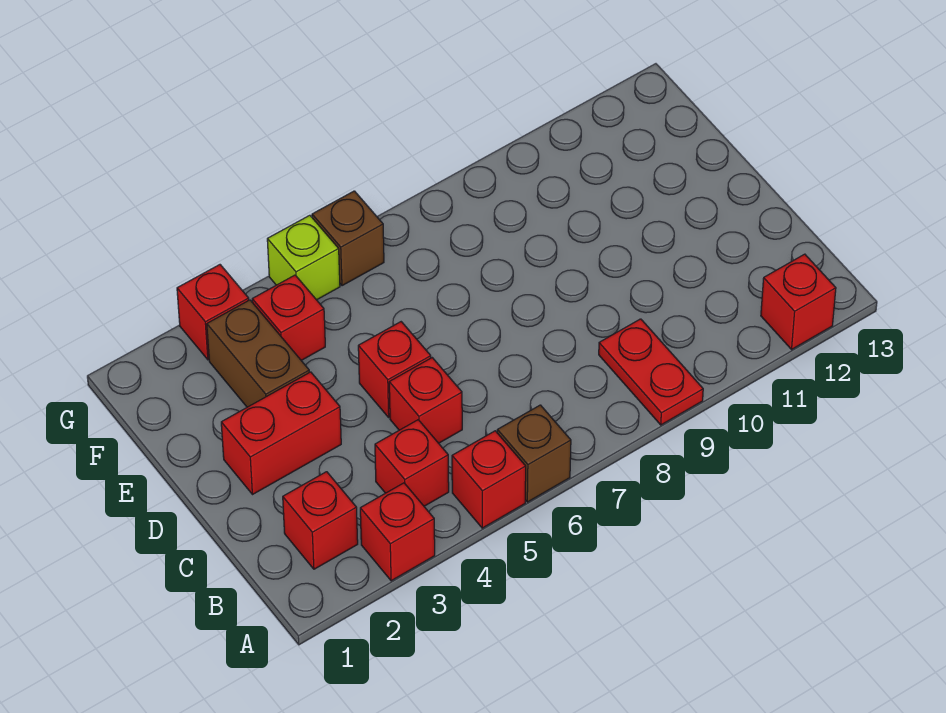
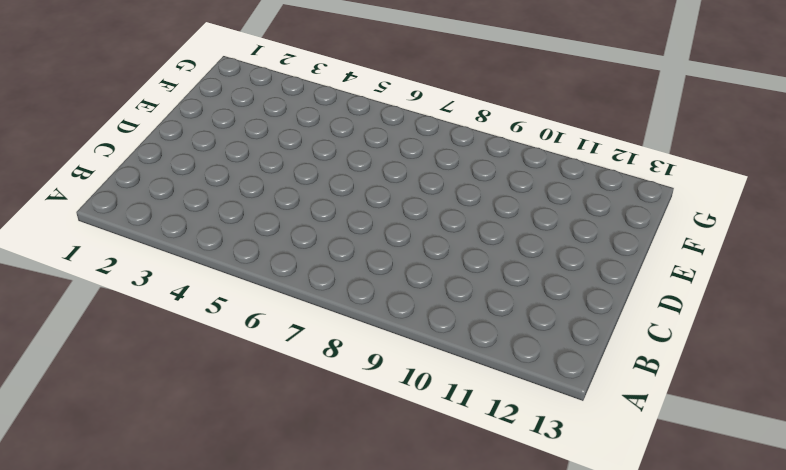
none -> red 1x1 brick [360,483,435,581]
none -> red 1x1 brick [452,431,526,528]
none -> brown 1x1 brick [497,405,571,502]

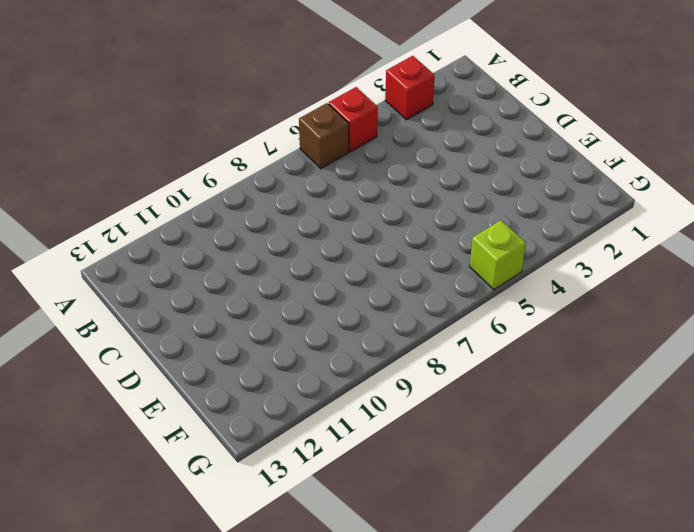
none -> red 1x2 plate [599,319,703,425]
none -> red 1x1 brick [761,254,836,349]
none -> red 1x1 brick [283,472,358,569]

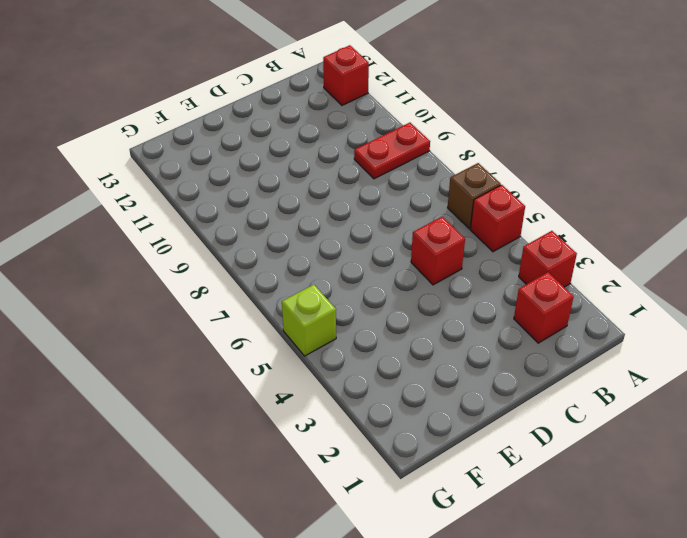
none -> red 1x1 brick [375,420,449,506]
none -> red 1x2 brick [221,372,341,495]
none -> red 1x1 brick [358,322,431,417]

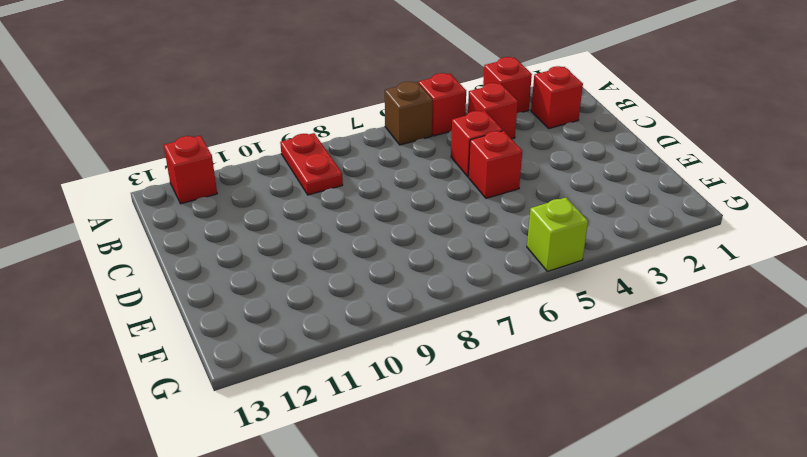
none -> red 1x2 brick [221,372,341,495]
none -> brown 1x2 brick [207,300,309,407]
none -> red 1x1 brick [252,275,325,360]

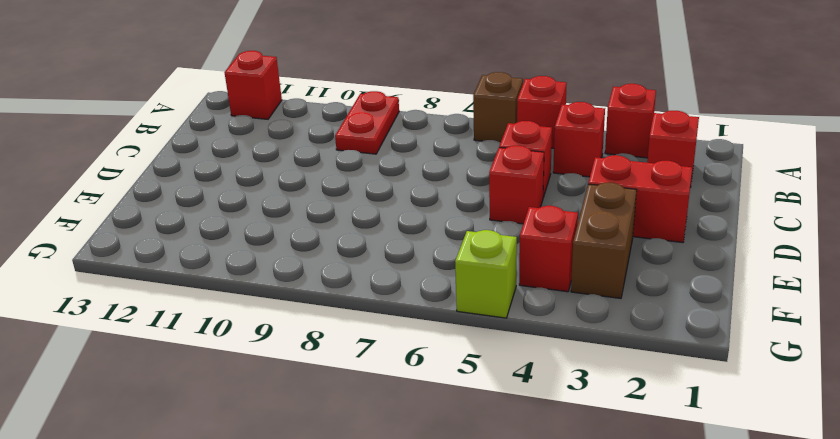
none -> red 1x1 brick [177,265,249,360]
none -> brown 1x1 brick [312,191,384,286]

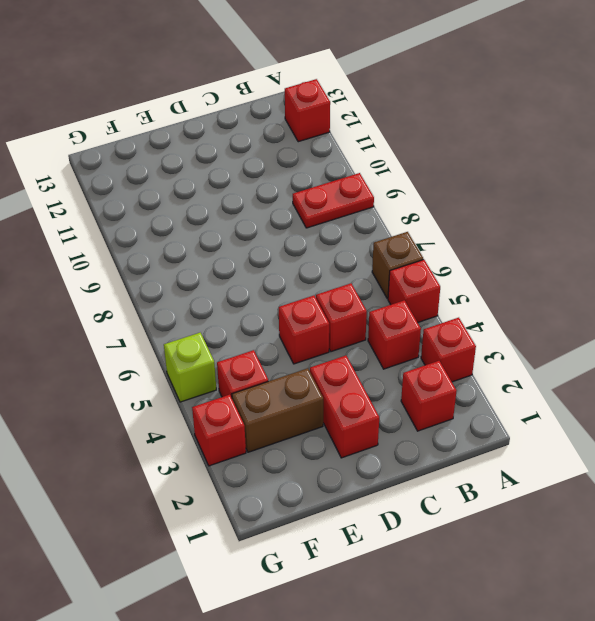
none -> brown 1x1 brick [312,191,384,286]

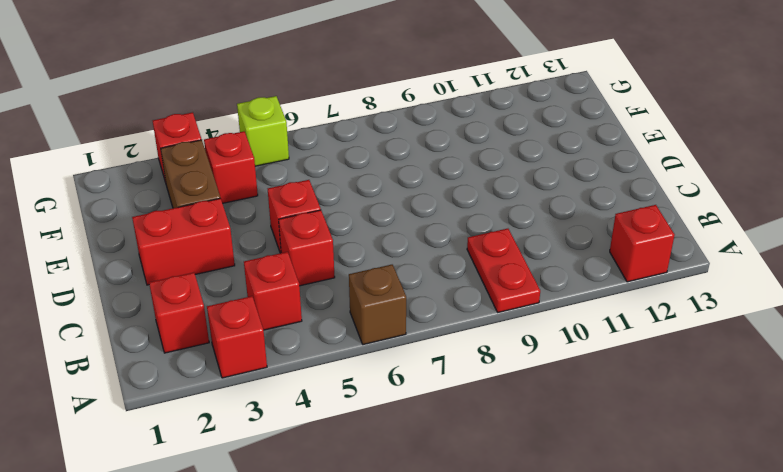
none -> red 1x1 brick [452,431,526,528]
none -> brown 1x1 brick [312,191,384,286]

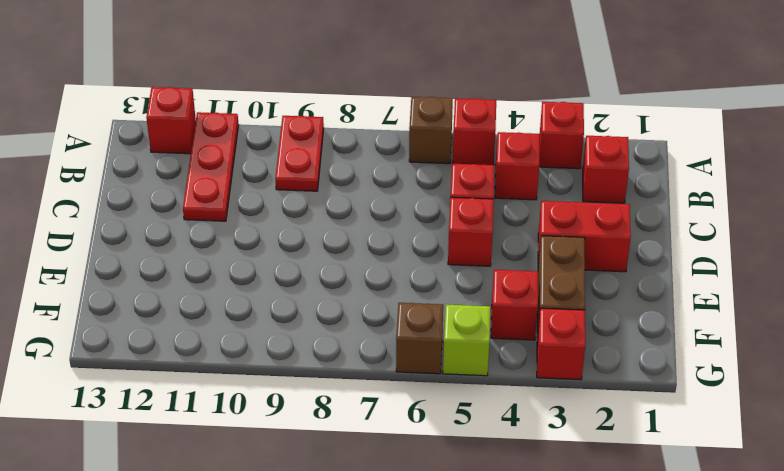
red 1x3 plate [183,112,239,221] -> none

